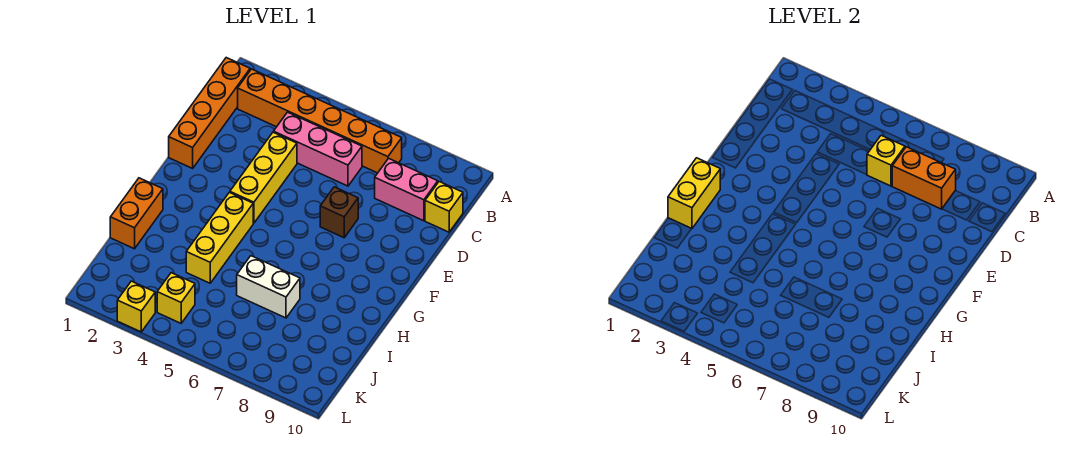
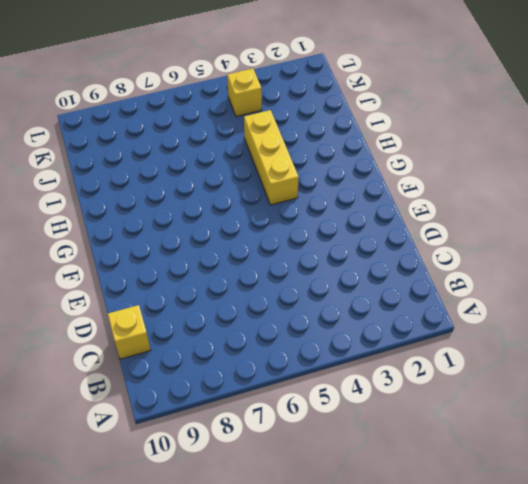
none -> orange 1x4 brick [169,58,250,168]
none -> orange 1x6 brick [238,69,402,173]
none -> pink 1x3 brick [274,112,362,186]

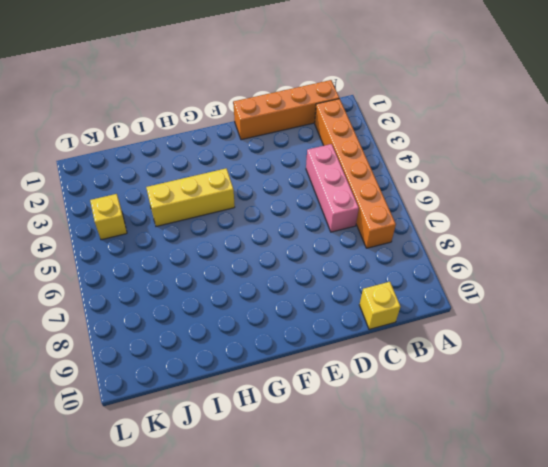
none -> pink 1x2 brick [375,158,438,221]
none -> yellow 1x3 brick [230,132,297,223]
none -> brown 1x1 brick [320,187,358,238]

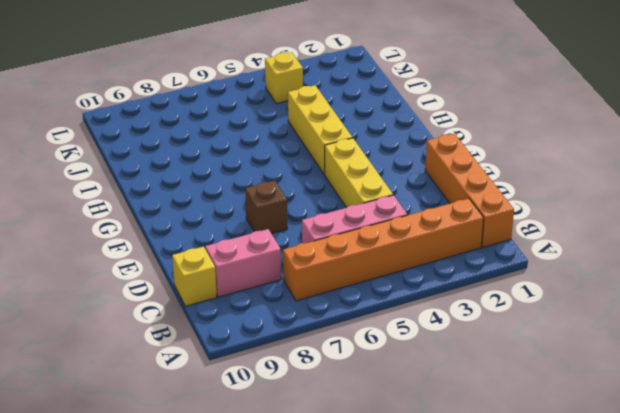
none -> orange 1x2 brick [110,178,163,249]
none -> white 1x2 brick [237,256,300,318]
none -> yellow 1x1 brick [117,281,155,332]

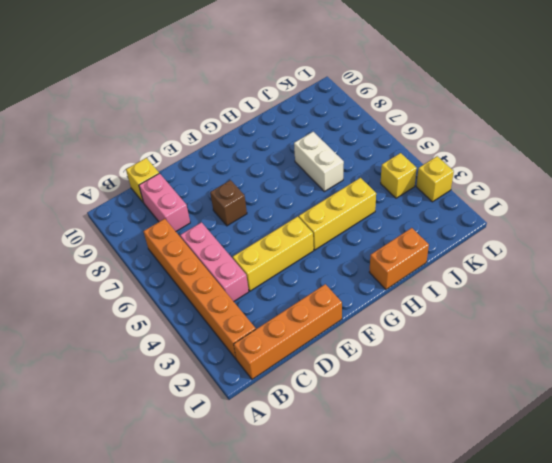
none -> yellow 1x1 brick [867,135,905,186]
none -> orange 1x2 brick [892,147,956,209]
none -> yellow 1x2 brick [668,158,720,229]

